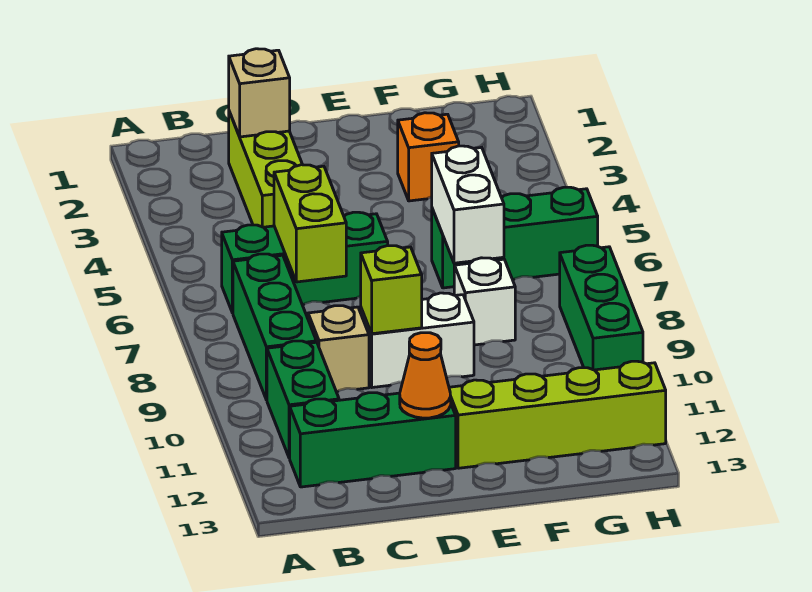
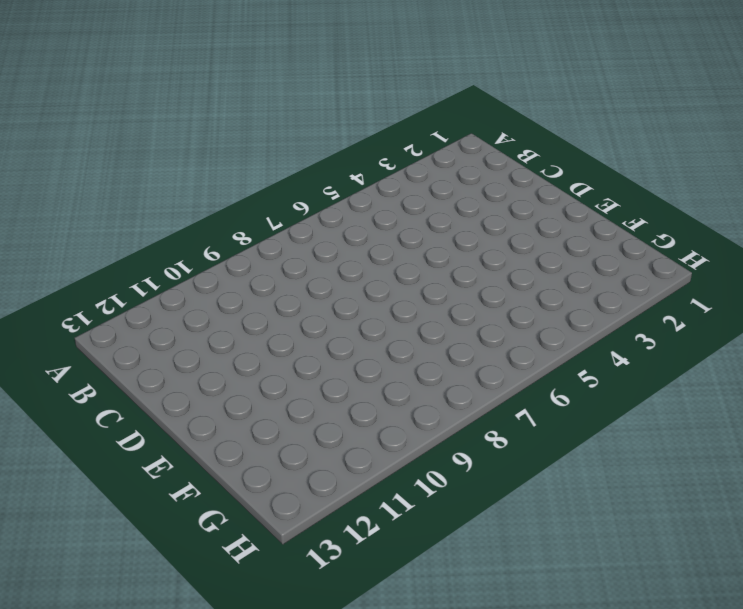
none -> green 1x3 brick [222,212,388,313]
none -> green 1x3 brick [233,254,316,400]
none -> green 1x2 brick [267,341,339,458]

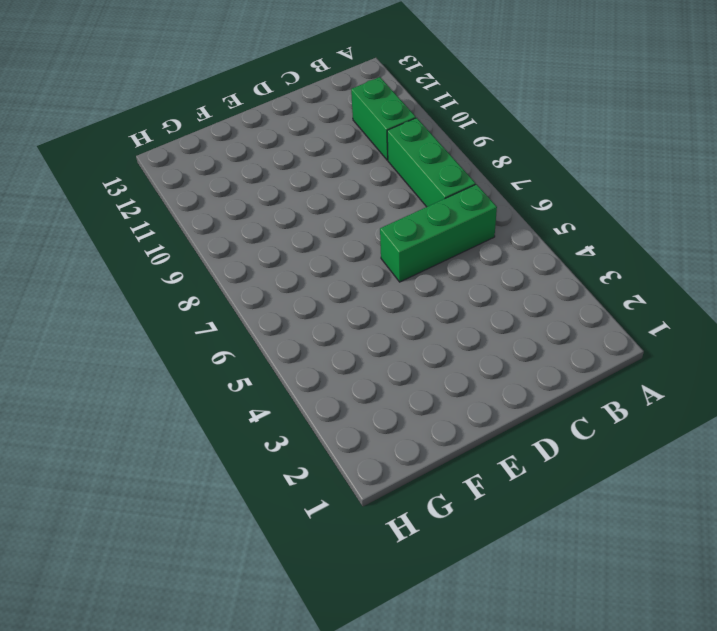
none -> green 1x3 brick [290,393,456,487]
none -> lime 1x3 brick [229,112,302,227]
none -> tan 1x1 brick [308,306,369,392]

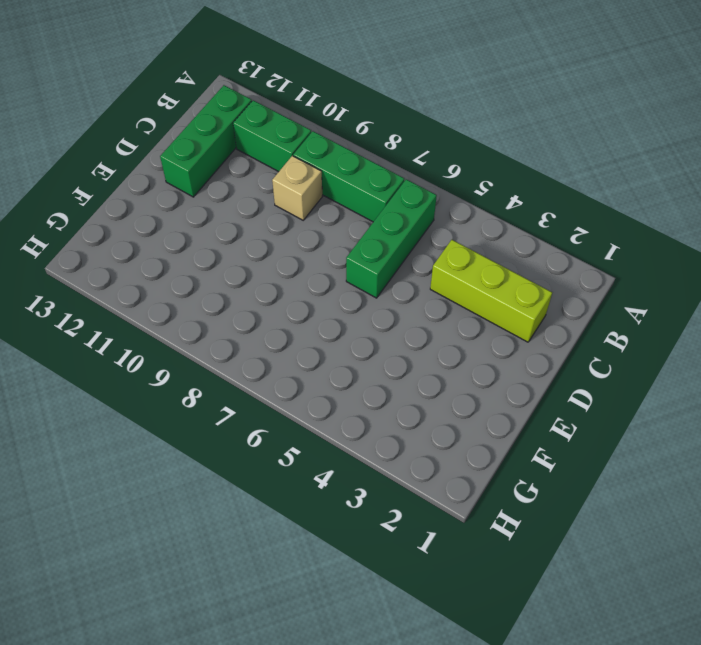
none -> white 1x2 brick [361,293,474,387]
none -> lime 1x4 brick [449,361,666,468]
none -> orange 1x1 brick [398,113,459,201]

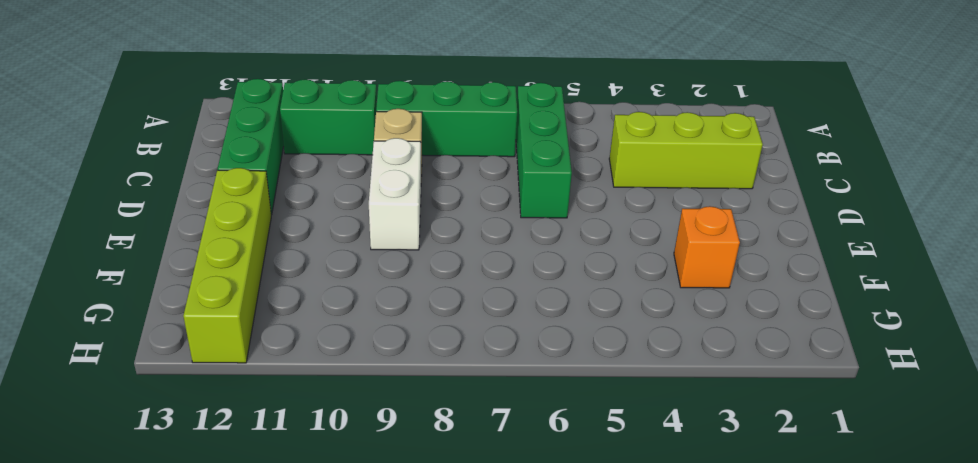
none -> green 1x3 brick [432,187,598,288]
none -> white 1x1 brick [454,258,515,345]
none -> green 1x3 brick [560,245,643,370]

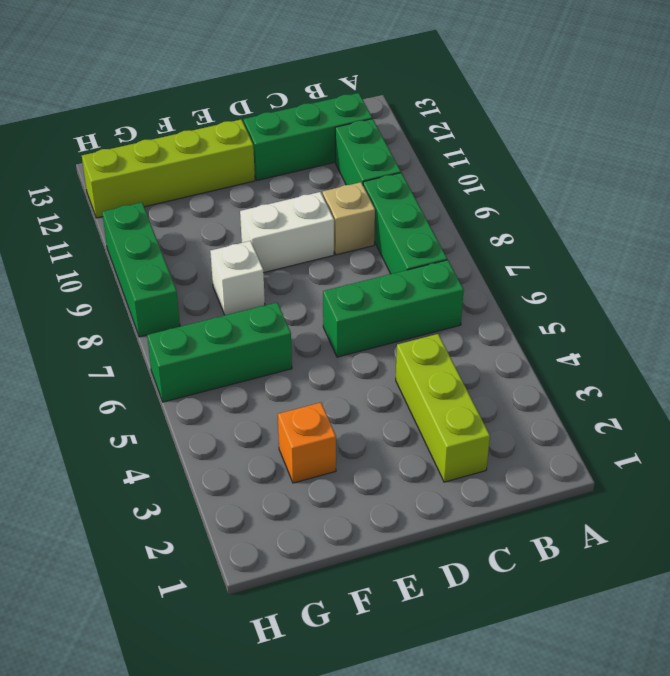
none -> tan 1x1 brick [229,49,290,137]
none -> lime 1x2 brick [274,165,346,282]
none -> lime 1x1 brick [361,246,422,334]

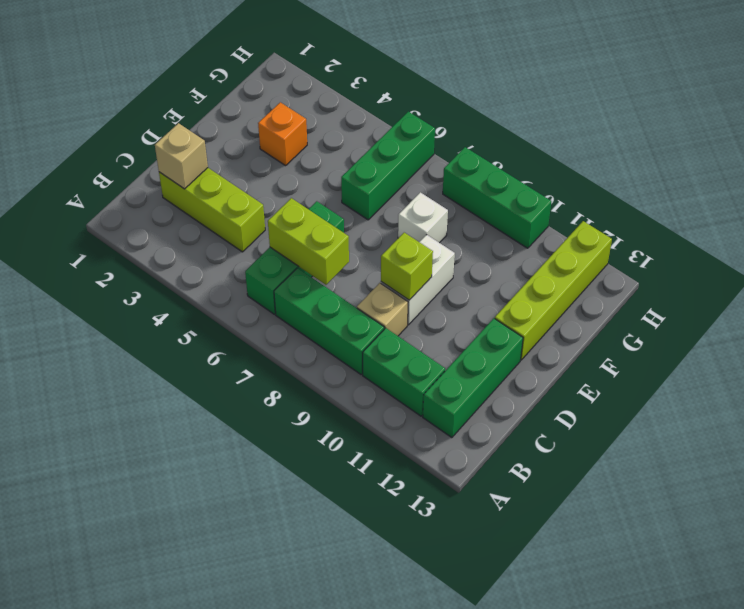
none -> orange 1x1 cone [400,333,451,418]
none -> white 1x2 brick [432,146,504,263]

